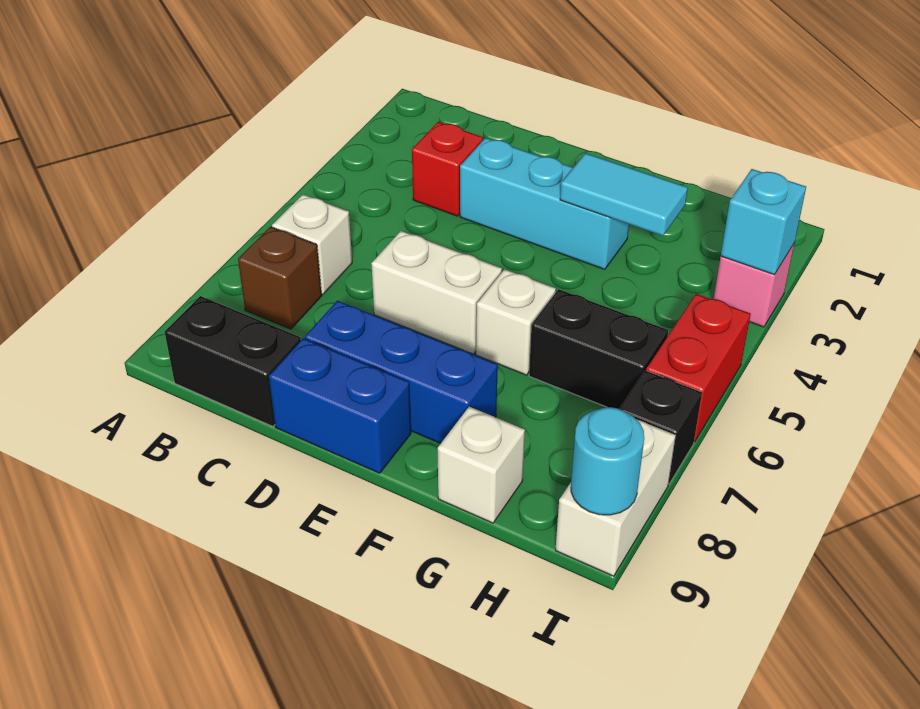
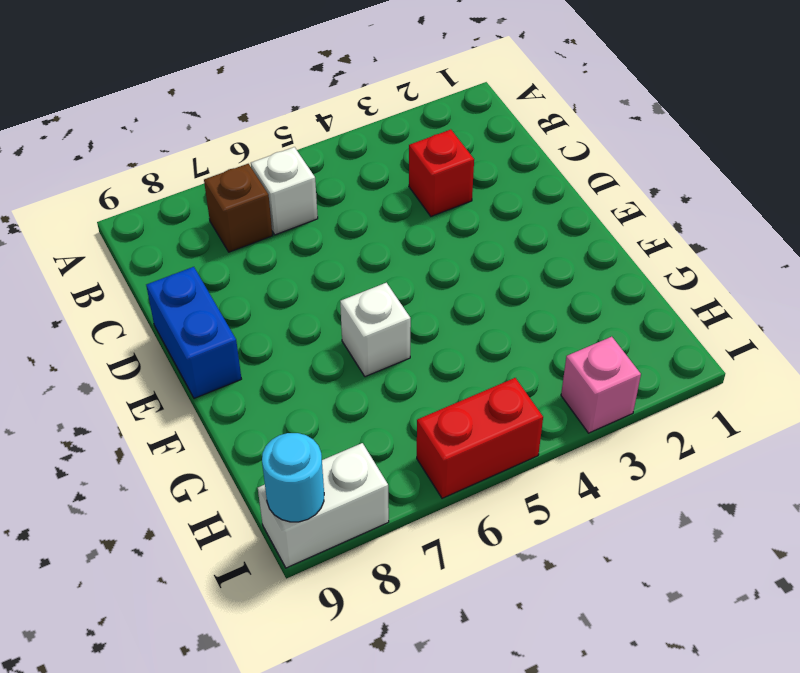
none -> black 1x2 brick [165,296,301,426]
none -> cyan 1x3 brick [460,138,629,269]
none -> white 1x2 brick [371,231,502,354]

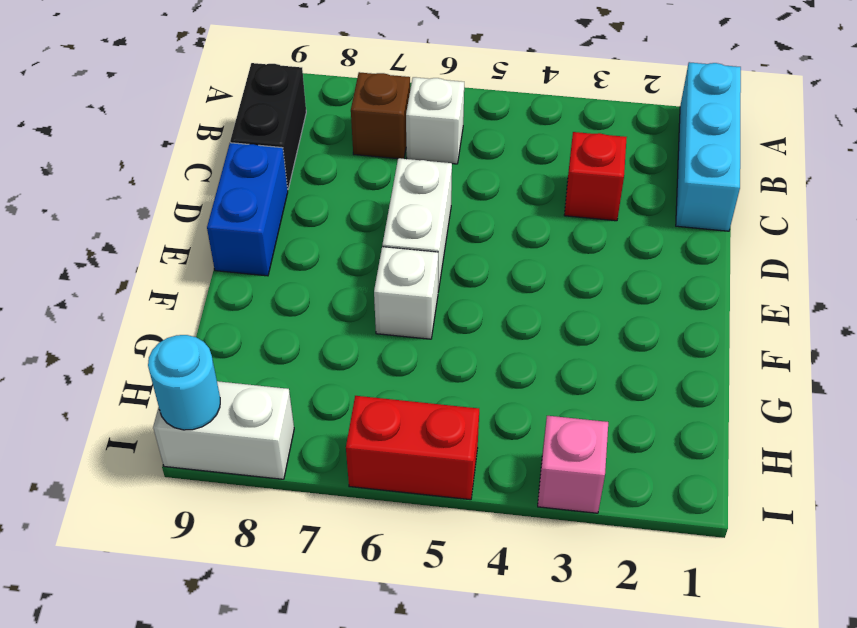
cyan 1x3 brick [676,62,741,231] -> cyan 1x3 brick moved to [460,138,629,269]
none -> blue 1x3 brick [305,301,498,444]
none -> black 1x2 brick [529,289,668,409]
none -> white 1x1 brick [438,407,525,523]

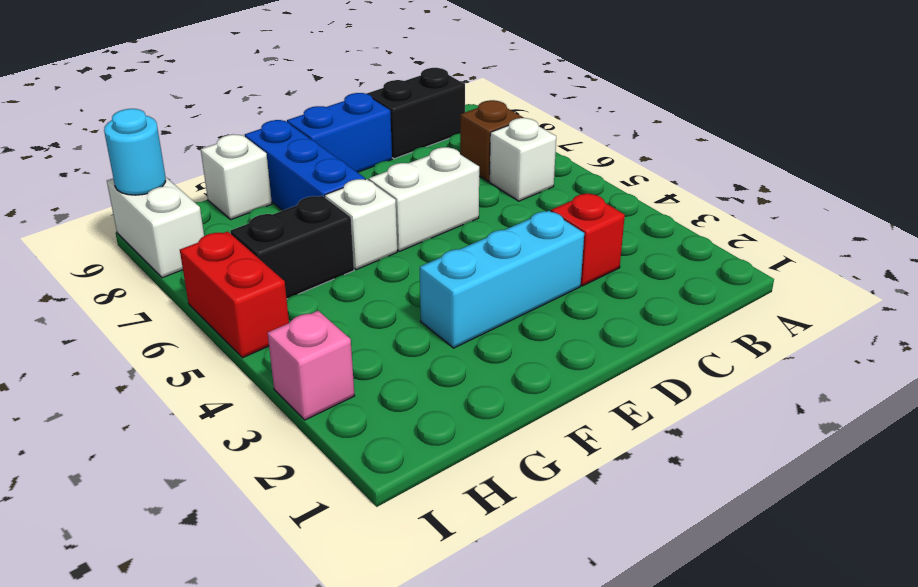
blue 1x3 brick [245,120,365,211] -> blue 1x3 brick turned to [305,301,498,444]
none -> black 1x1 brick [620,370,702,484]
none -> cyan 1x2 tile [560,153,688,236]
none -> cyan 1x1 brick [721,169,806,275]

